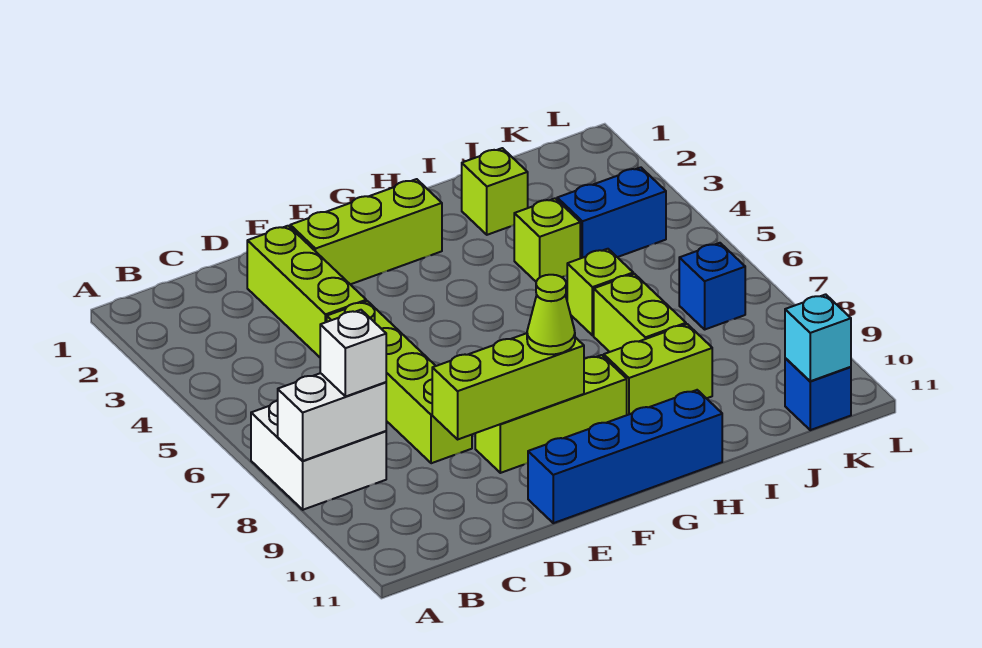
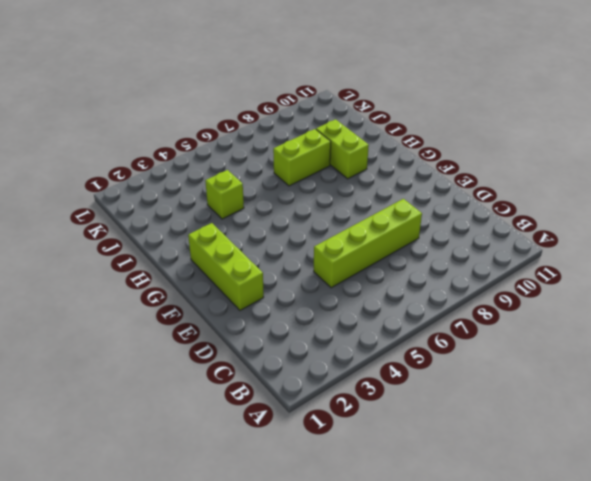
none -> white 2x2 brick [251,401,386,510]
none -> lime 1x3 brick [247,226,366,357]
none -> lime 1x3 brick [475,355,627,473]

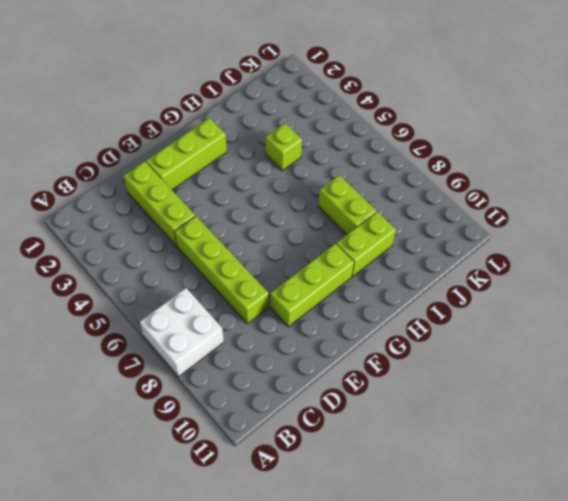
none -> blue 1x4 brick [528,390,722,523]
none -> lime 1x1 brick [462,148,528,235]
none -> lime 1x1 brick [567,249,633,335]

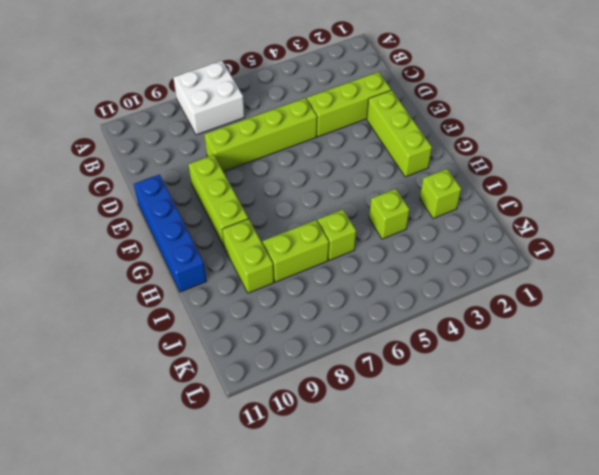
none -> blue 1x2 brick [557,167,666,258]
none -> blue 1x1 brick [679,243,745,329]
none -> blue 1x1 brick [785,358,851,430]

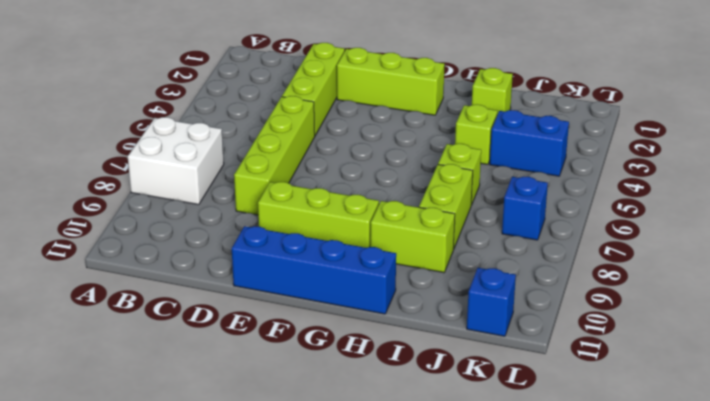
none -> white 1x2 brick [278,373,386,461]
none -> lime 1x3 brick [432,333,584,439]
none -> cyan 1x1 brick [785,294,851,381]

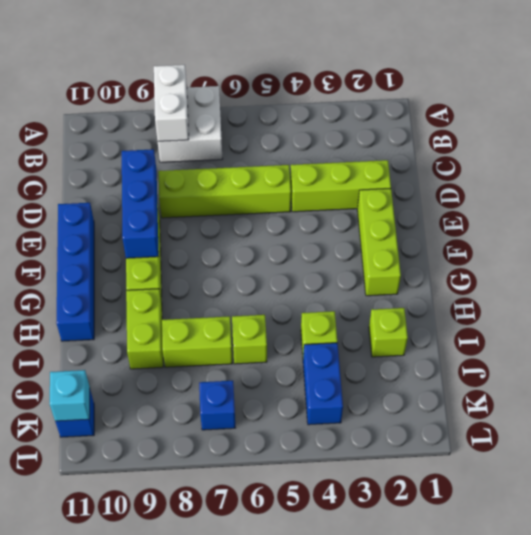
blue 1x3 brick [122,149,159,258] -> lime 1x3 brick [432,333,584,439]
none -> white 1x1 brick [320,310,386,397]
none -> lime 1x1 cone [527,275,575,354]

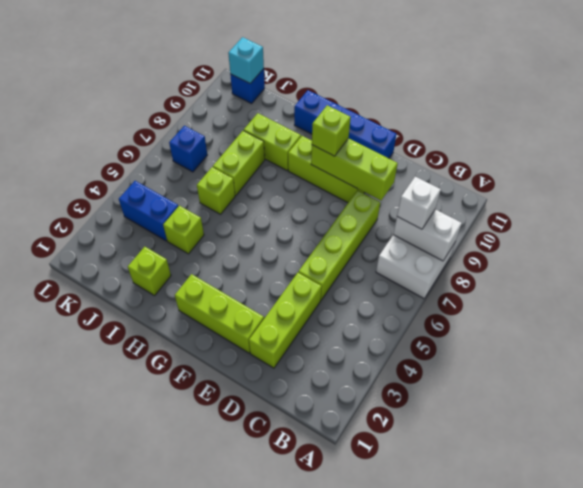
lime 1x1 brick [312,105,351,156] -> lime 1x1 cone [527,275,575,354]

